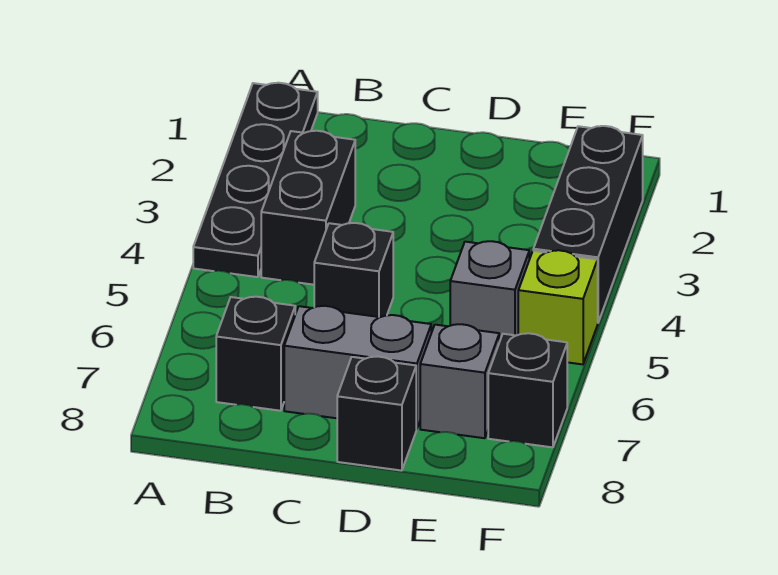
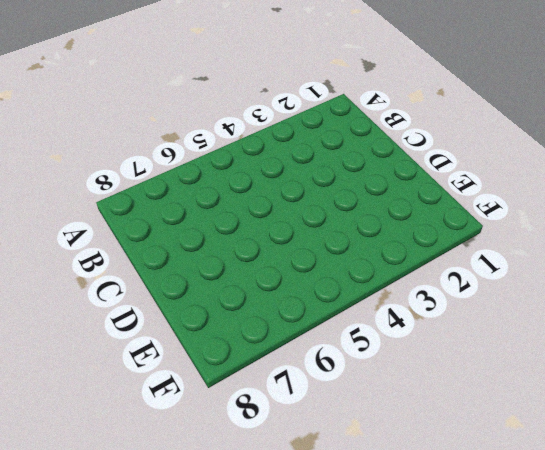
none -> black 1x4 plate [193,83,318,277]
none -> black 1x2 brick [261,131,355,285]

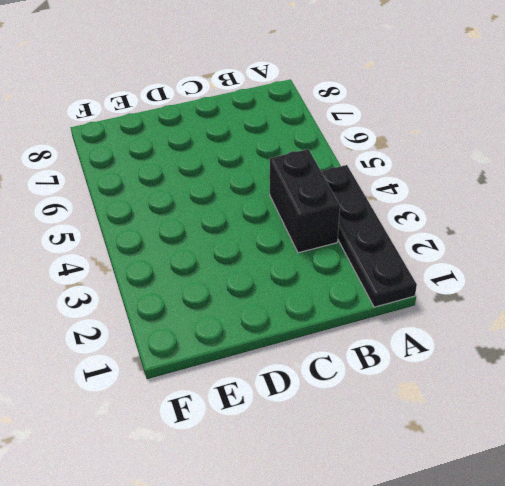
none -> black 1x1 brick [216,297,295,411]
none -> black 1x1 brick [314,223,393,317]

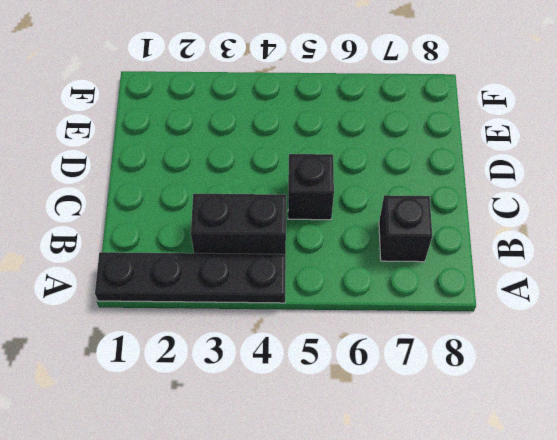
none -> grey 1x2 brick [284,306,431,429]
none -> black 1x1 brick [337,356,416,471]

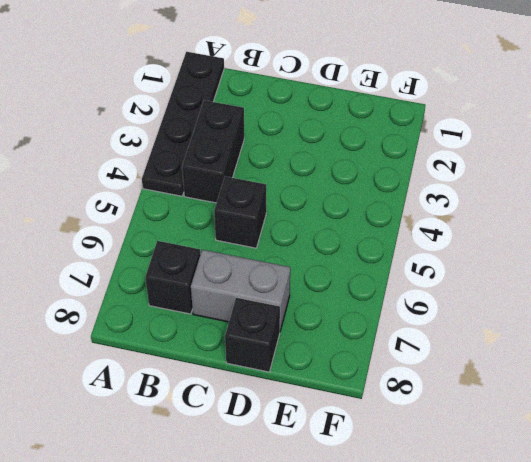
none -> grey 1x1 brick [450,241,529,342]
none -> grey 1x1 brick [420,324,499,438]

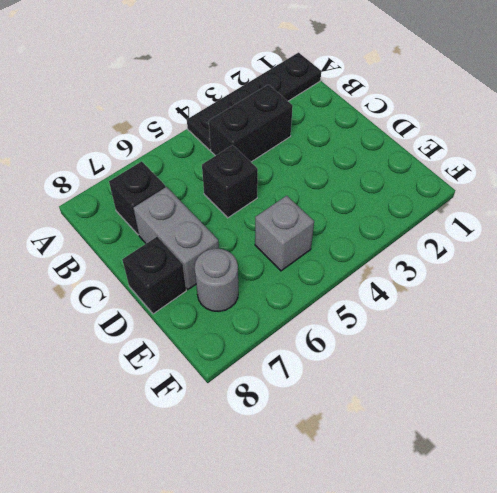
grey 1x1 round brick [195,248,238,312] -> grey 1x1 brick [420,324,499,438]
none -> black 1x3 brick [533,126,643,322]
none -> lime 1x1 brick [518,250,598,364]

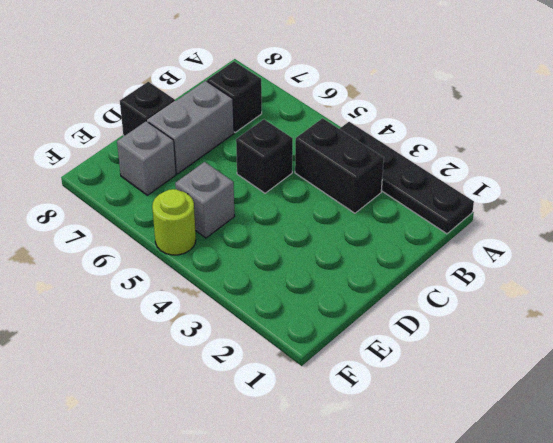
lime 1x1 round brick [152,189,196,255] -> lime 1x1 brick [518,250,598,364]
none -> black 1x3 brick [533,126,643,322]
none -> black 1x1 brick [488,333,567,447]

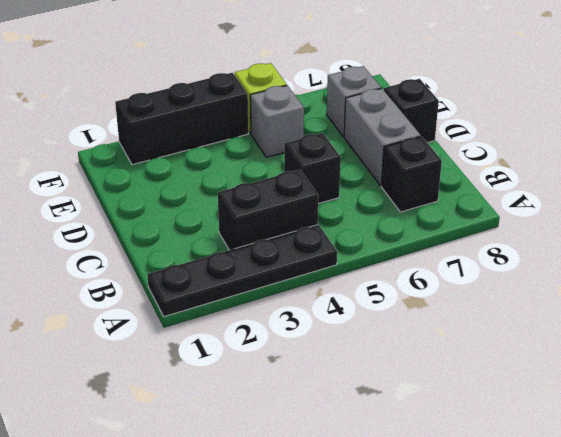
none -> black 1x1 brick [488,333,567,447]

